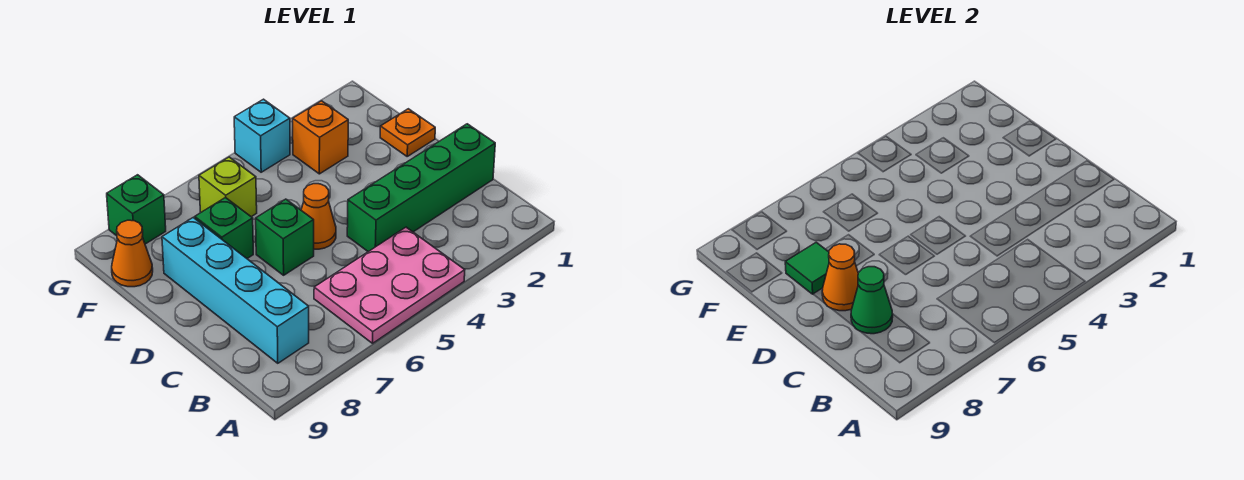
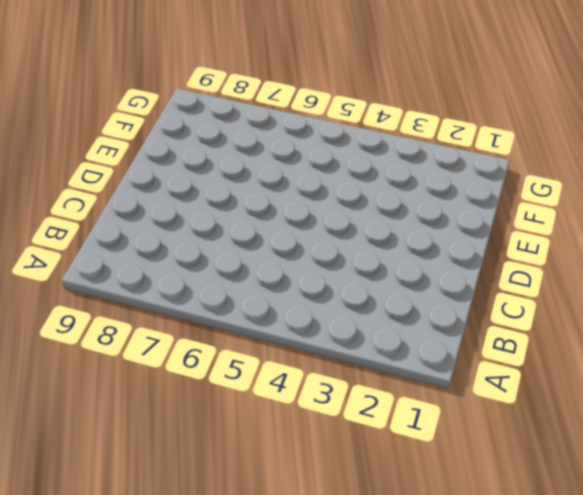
none -> pink 2x3 plate [314,227,465,343]
none -> cyan 1x4 brick [162,218,309,363]
none -> green 1x4 brick [347,124,495,252]

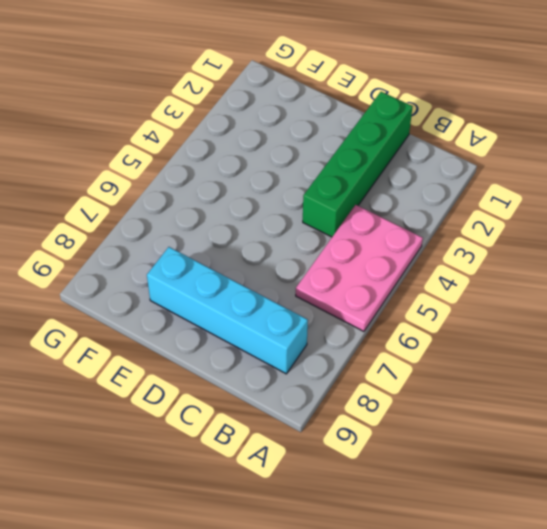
none -> orange 1x1 cone [301,184,336,249]
none -> green 1x1 brick [256,199,314,275]
none -> orange 1x1 plate [380,109,435,156]

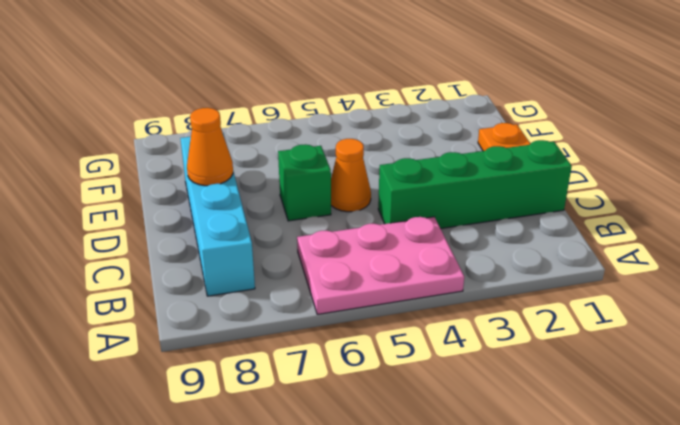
none -> green 1x1 brick [195,197,253,258]
none -> orange 1x1 brick [293,101,348,174]
none -> lime 1x1 brick [199,157,257,217]

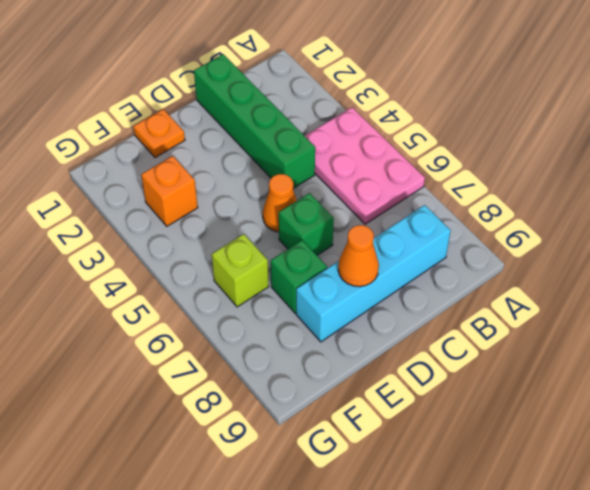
none -> orange 1x1 cone [112,220,153,287]
none -> cyan 1x1 brick [234,99,290,172]
none -> green 1x1 brick [107,175,166,244]

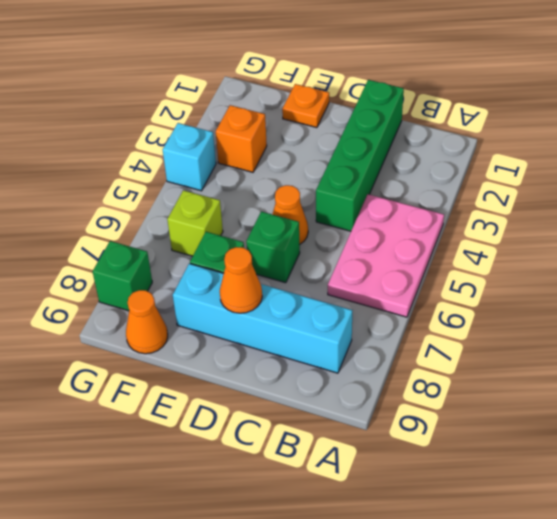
none -> green 1x1 cone [851,267,893,334]
none -> green 1x1 tile [785,242,829,294]

